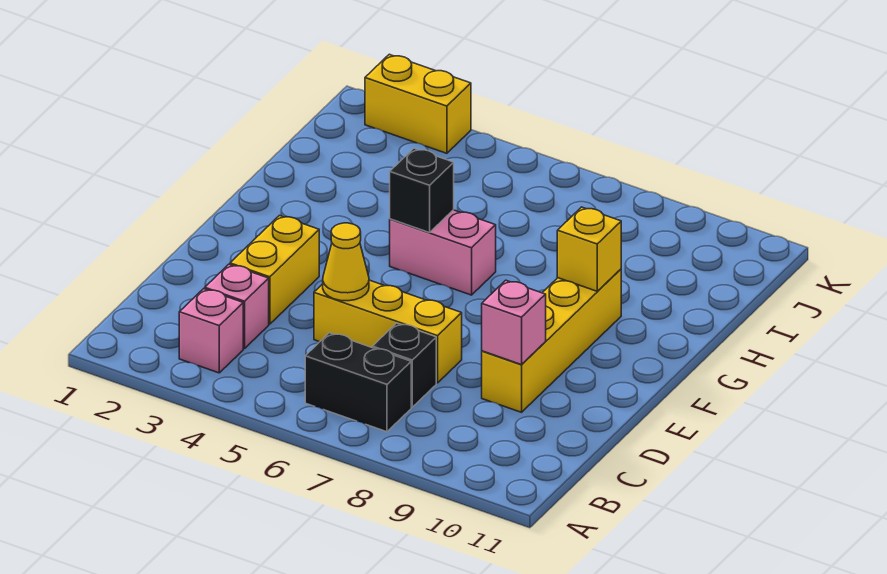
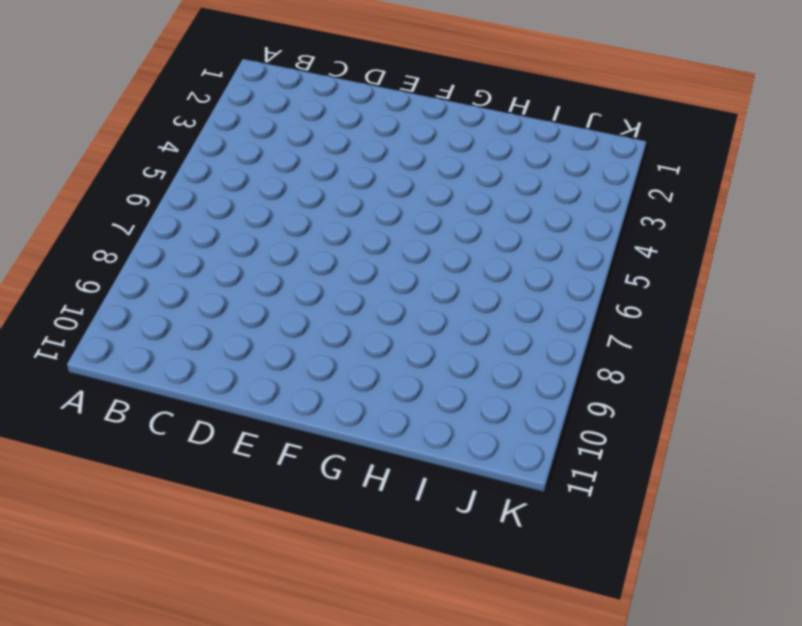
none -> pink 1x1 brick [179,289,243,373]
none -> black 1x2 brick [305,333,411,432]
none -> pink 1x1 brick [205,264,269,349]

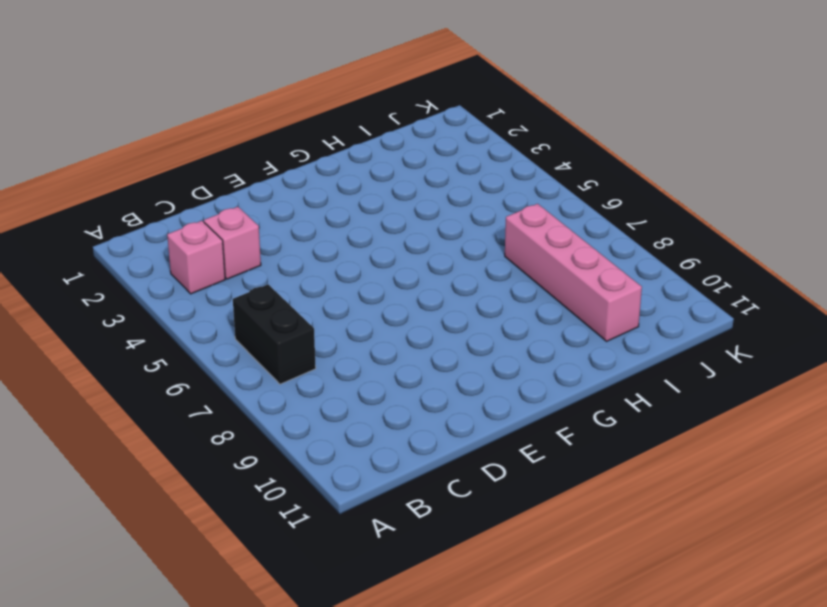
pink 1x4 brick [505,204,642,341] -> none
none -> black 1x1 brick [372,323,436,407]
none -> yellow 1x2 brick [230,216,319,324]
none -> yellow 1x3 brick [314,280,462,383]

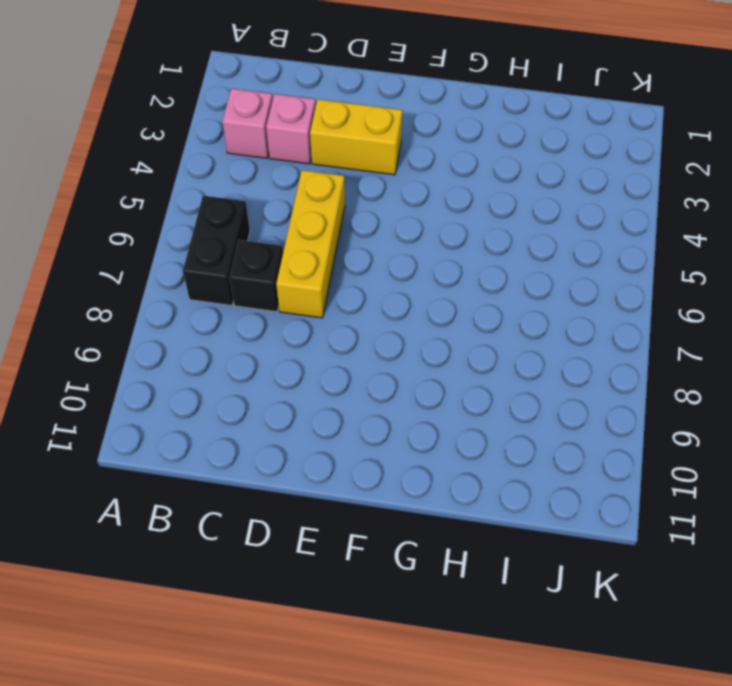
none -> yellow 1x4 brick [482,269,621,412]
none -> pink 1x2 brick [390,210,496,295]
none -> yellow 1x2 brick [365,54,471,153]

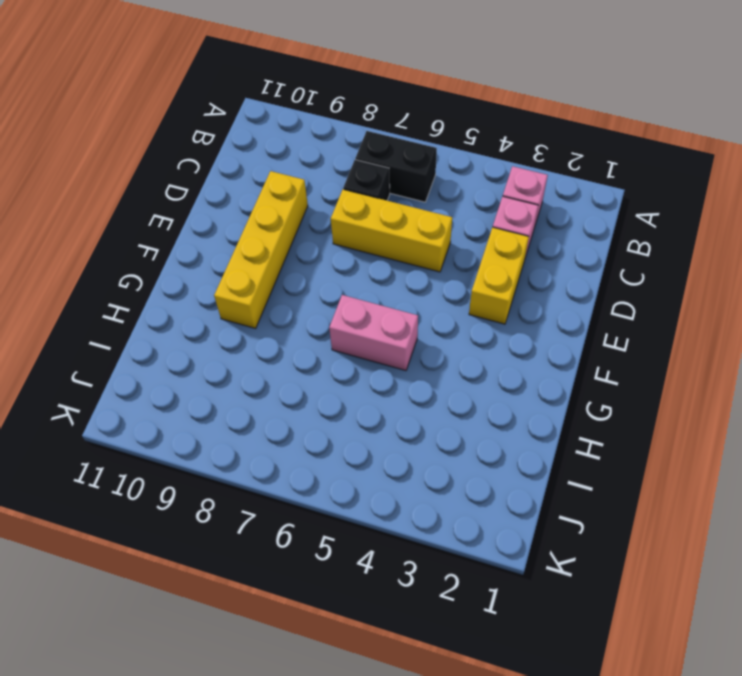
none -> yellow 1x2 brick [365,54,471,153]
none -> yellow 1x1 cone [323,223,369,301]
none -> pink 1x1 brick [482,280,546,365]

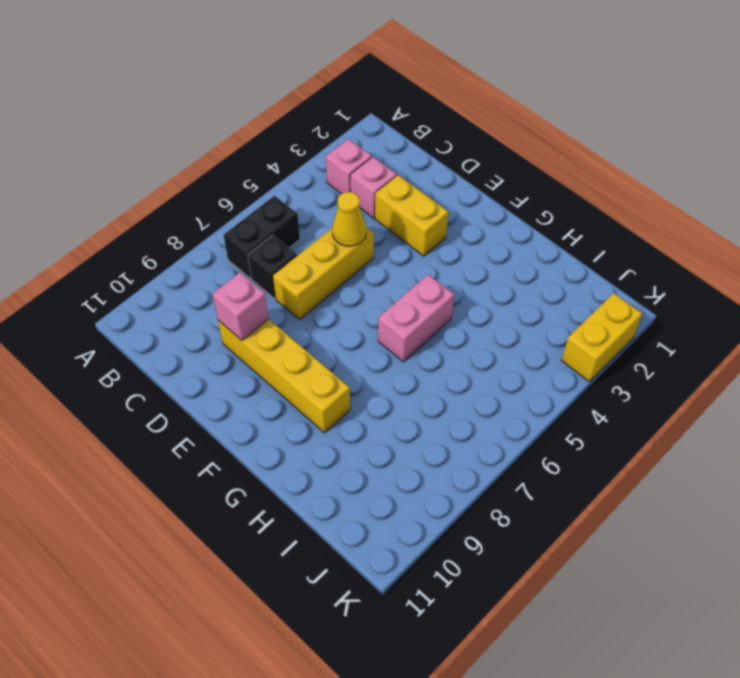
none -> black 1x1 brick [390,148,454,233]
none -> yellow 1x1 brick [557,207,621,291]

